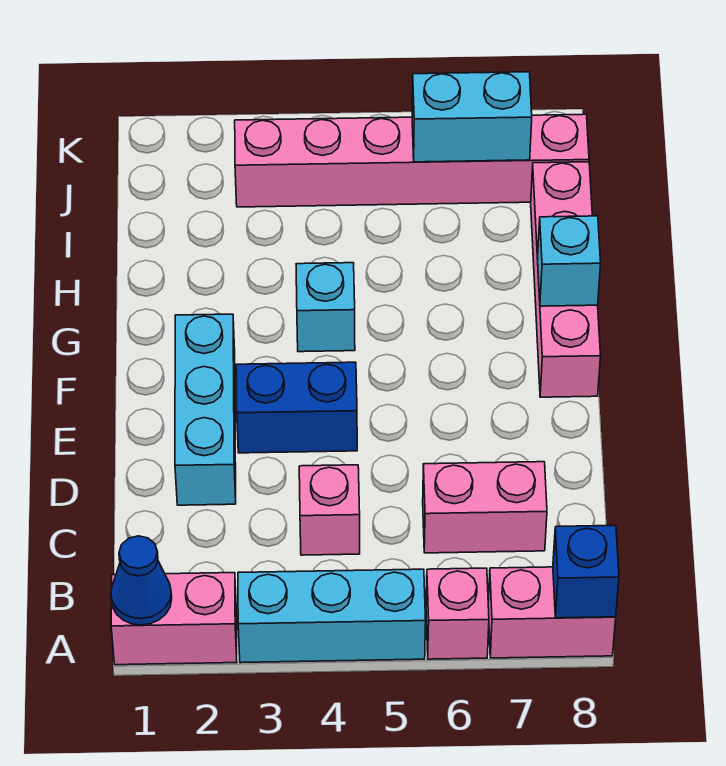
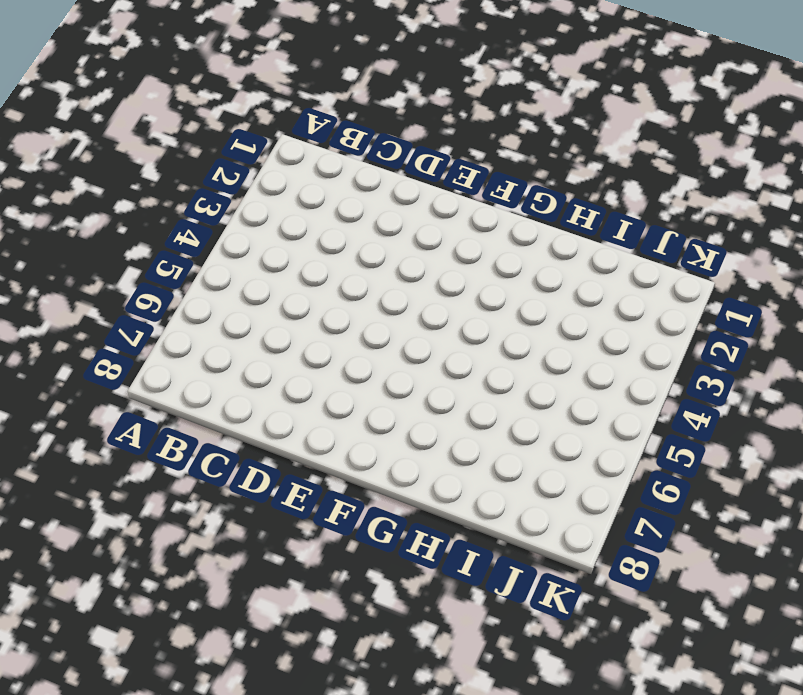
none -> pink 1x2 brick [111,573,237,665]
none -> cyan 1x3 brick [238,569,426,663]
none -> pink 1x1 brick [426,568,489,659]

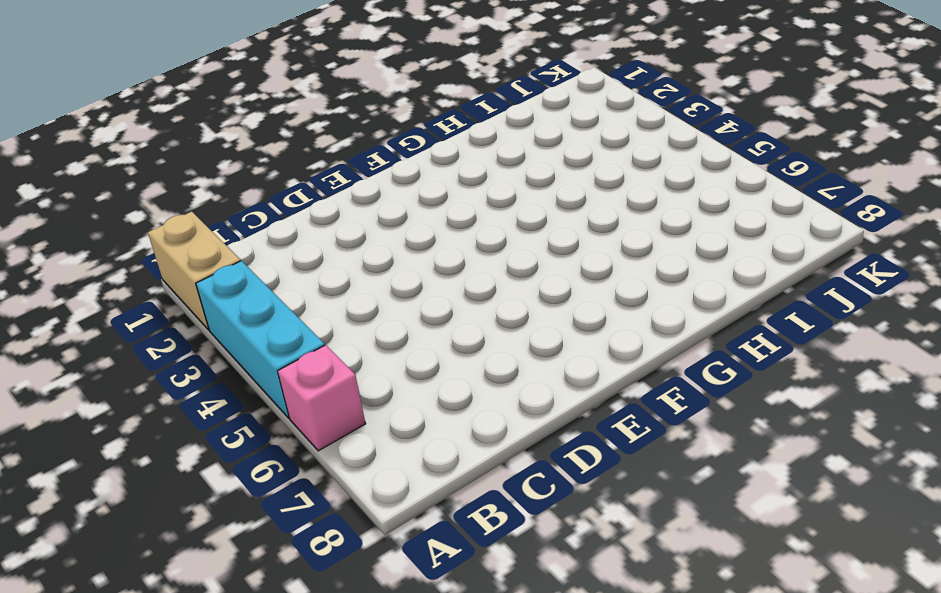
tan 1x2 brick [148,212,240,330] -> pink 1x2 brick [111,573,237,665]
none -> pink 1x2 brick [488,567,616,658]
none -> pink 1x1 brick [299,465,360,555]
none -> pink 1x2 brick [423,462,547,553]

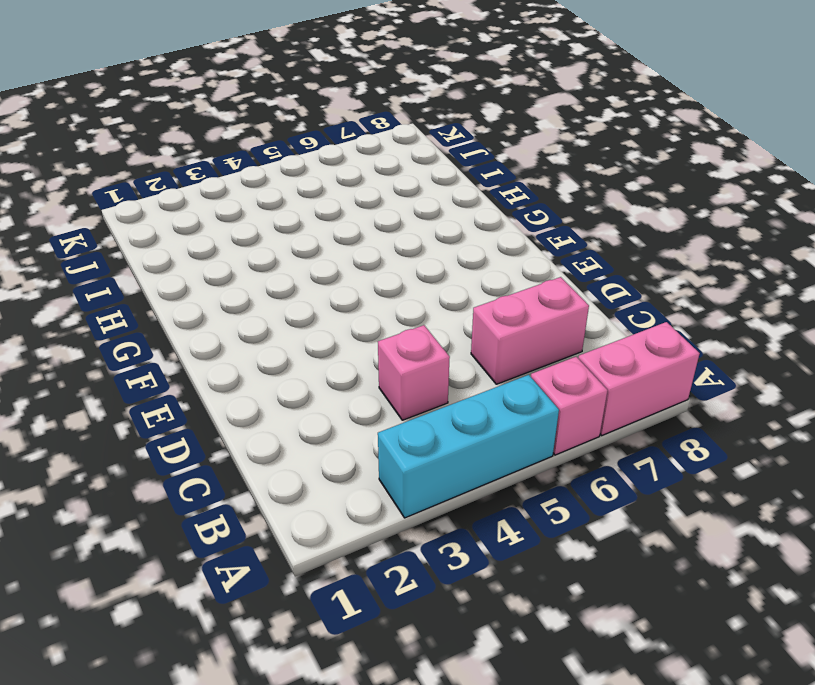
none -> pink 1x2 brick [111,573,237,665]
none -> cyan 1x3 brick [175,314,236,505]
none -> blue 1x2 brick [236,362,357,453]

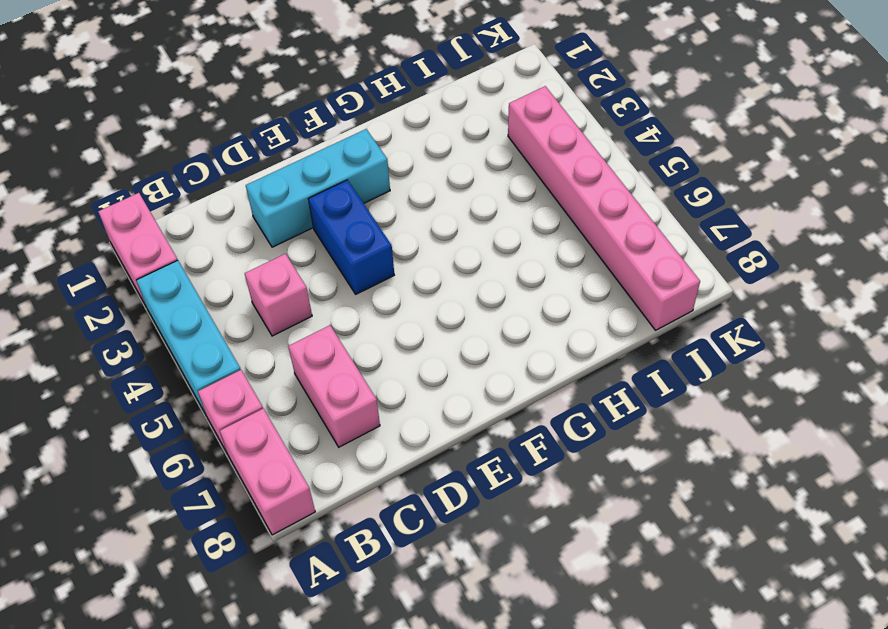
none -> pink 1x4 brick [531,162,601,397]
none -> cyan 1x1 brick [296,263,355,352]
none -> blue 1x1 cone [111,536,172,625]

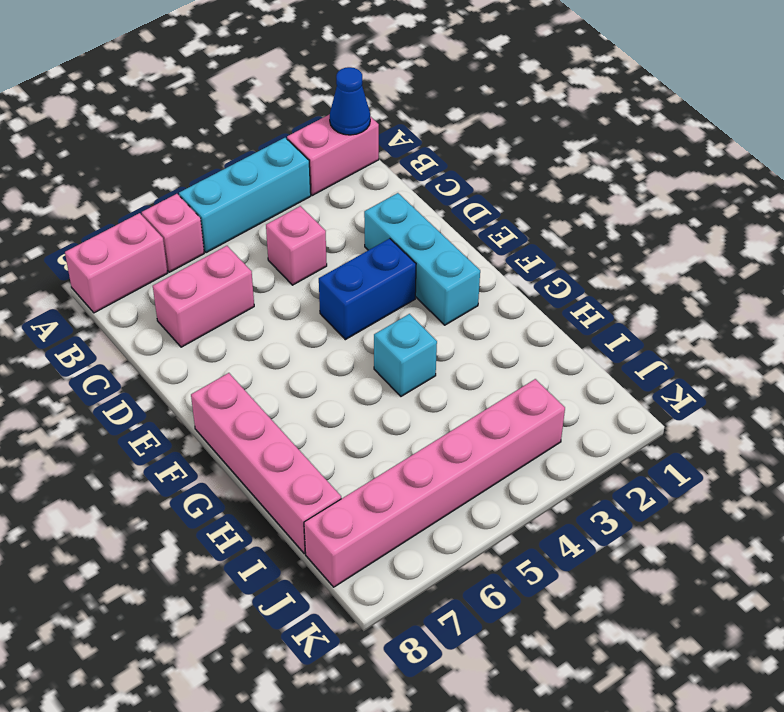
none -> blue 1x1 brick [553,525,619,618]
none -> cyan 1x1 brick [538,216,601,306]
none -> cyan 1x2 brick [412,72,532,162]

